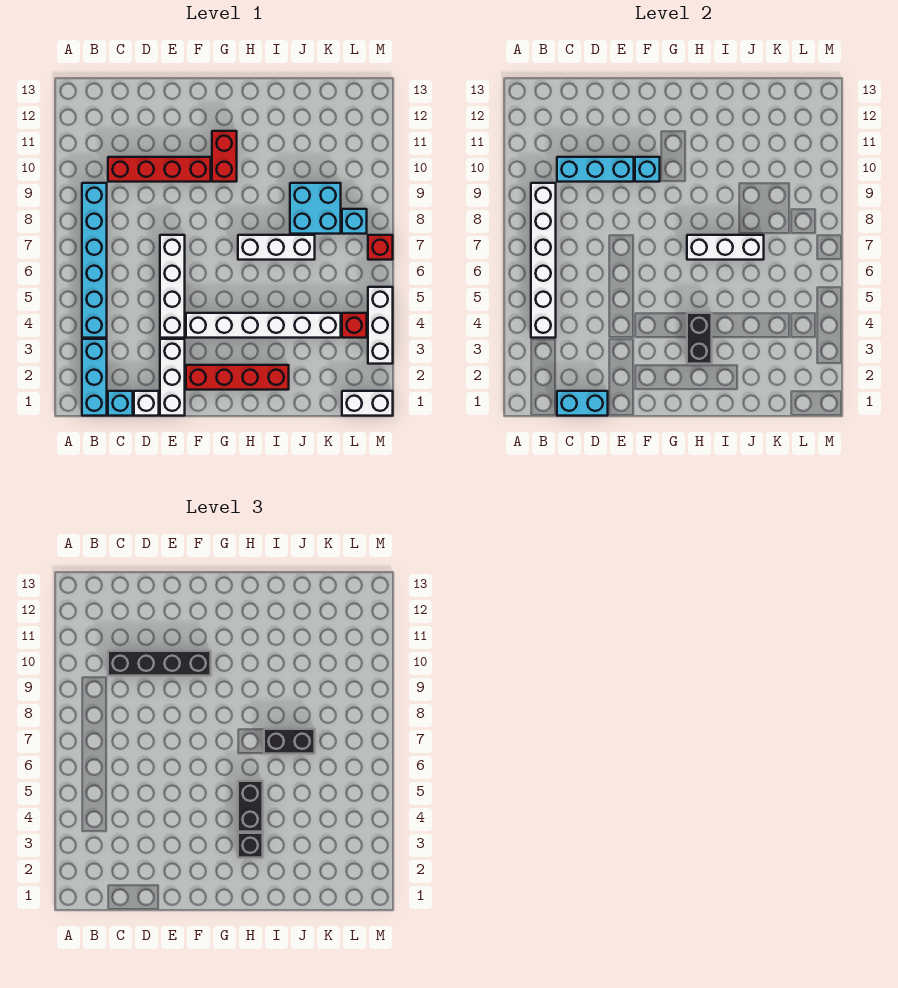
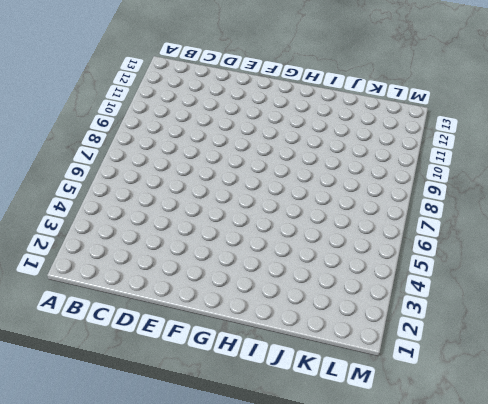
none -> cyan 1x3 brick [82,339,107,416]
none -> cyan 1x6 brick [82,183,107,338]
none -> cyan 1x1 brick [108,391,133,416]

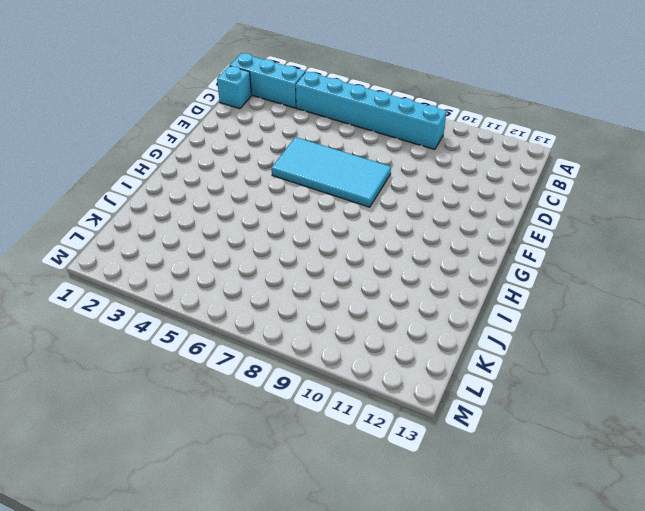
cyan 2x4 tile [272,137,391,207] -> white 1x4 brick [160,235,185,338]
none -> red 1x4 brick [108,157,211,182]
none -> white 1x1 brick [134,391,159,416]
none -> white 1x3 brick [160,339,185,416]

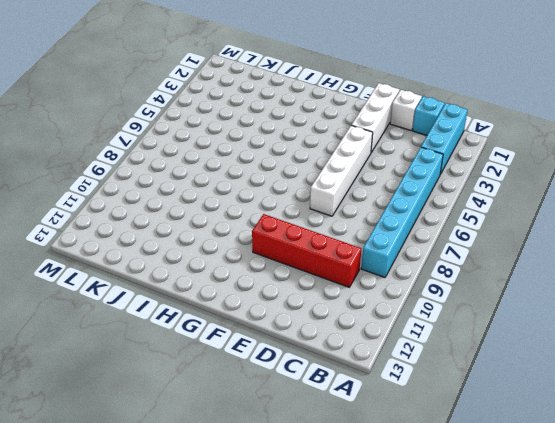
none -> red 1x4 brick [186,365,289,390]
none -> white 1x6 brick [186,313,341,338]
none -> red 1x2 brick [212,131,237,182]

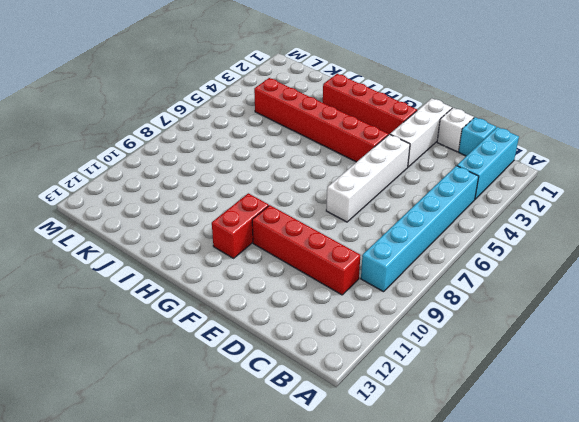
red 1x6 brick [254,78,388,162] -> white 1x6 brick [186,313,341,338]
none -> white 1x3 brick [238,235,315,260]
none -> cyan 2x2 brick [290,183,341,234]
none -> white 1x2 brick [342,391,393,416]

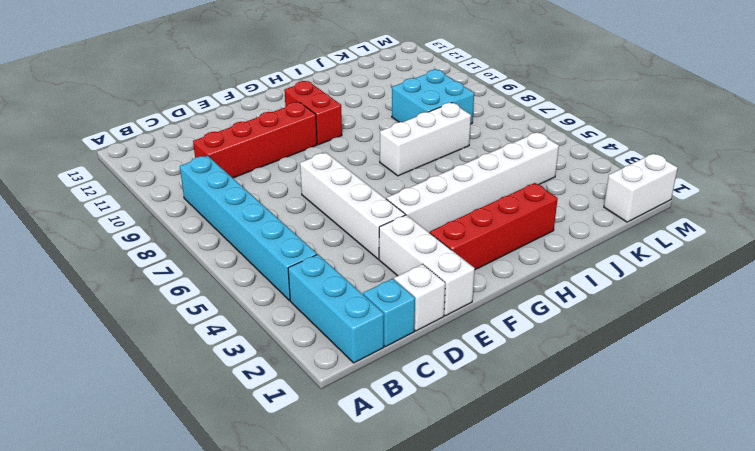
none -> red 1x1 brick [342,313,367,338]
none -> cyan 1x1 brick [342,209,367,234]
none -> white 1x3 brick [368,287,393,364]

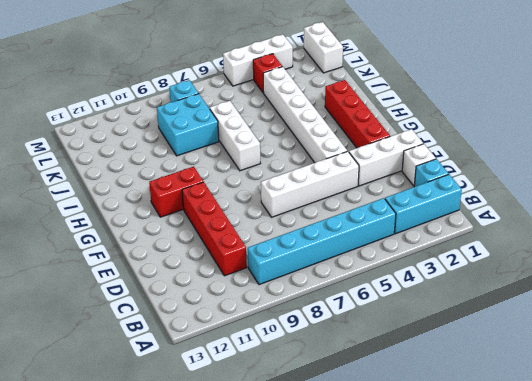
none -> red 1x1 brick [368,235,393,260]
none -> white 1x6 brick [531,183,556,338]
none -> cyan 1x2 brick [557,391,608,416]

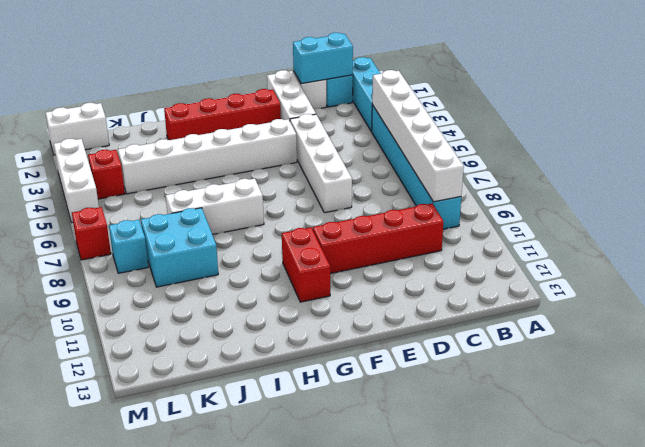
none -> cyan 1x3 brick [557,157,634,182]
none -> cyan 1x1 brick [635,157,660,182]
none -> black 1x2 brick [687,313,712,364]

